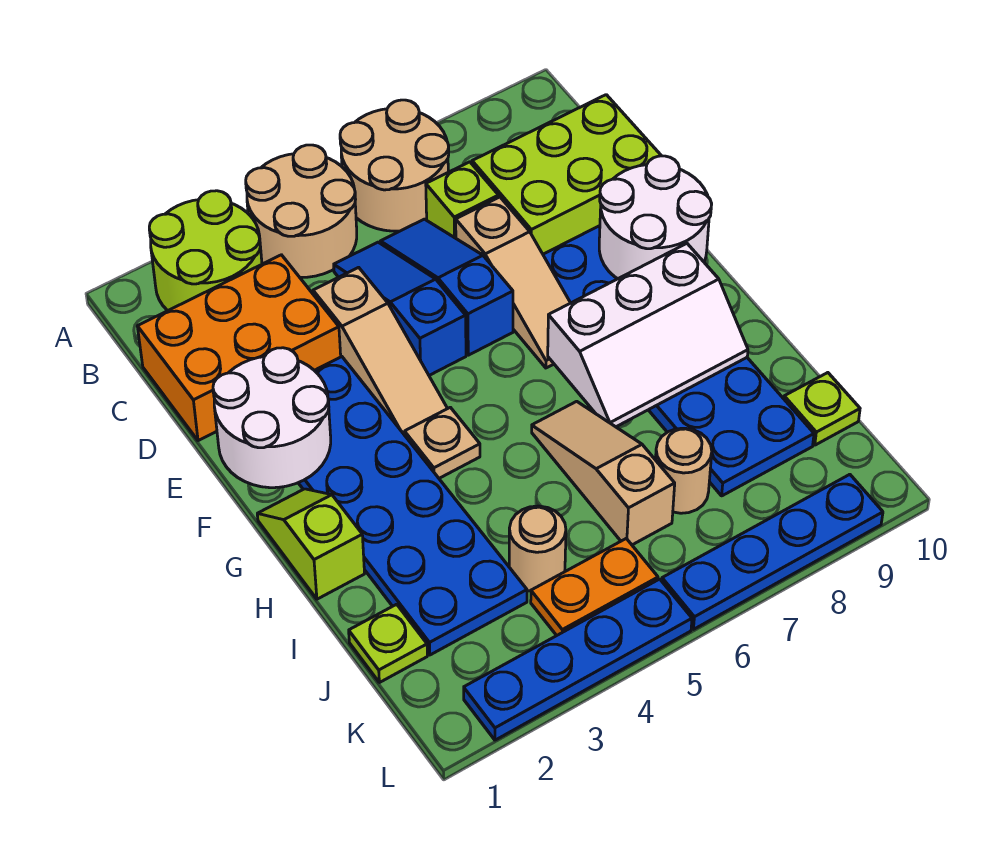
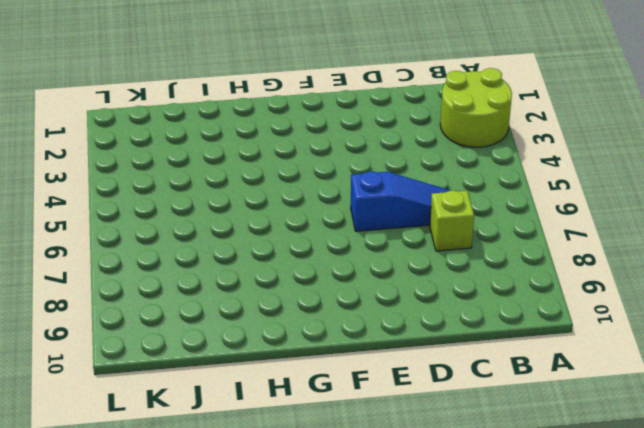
none -> tan 2x2 round brick [246,145,357,277]
none -> tan 2x2 round brick [340,100,449,231]
none -> orange 2x3 brick [137,255,341,441]

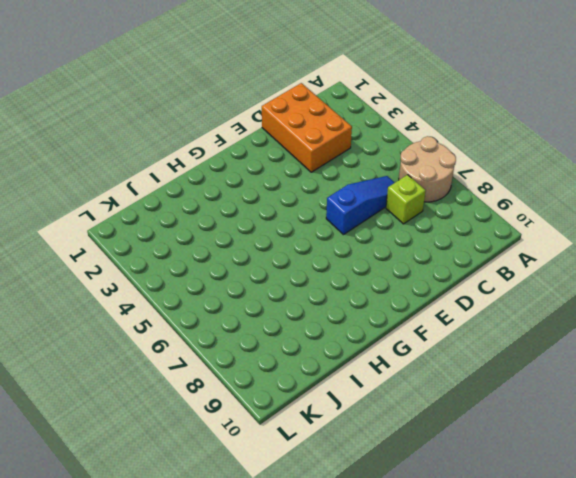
none -> lime 2x2 round brick [149,191,262,311]
none -> tan 2x2 round brick [246,145,357,277]
none -> blue 1x3 slope [334,242,466,375]

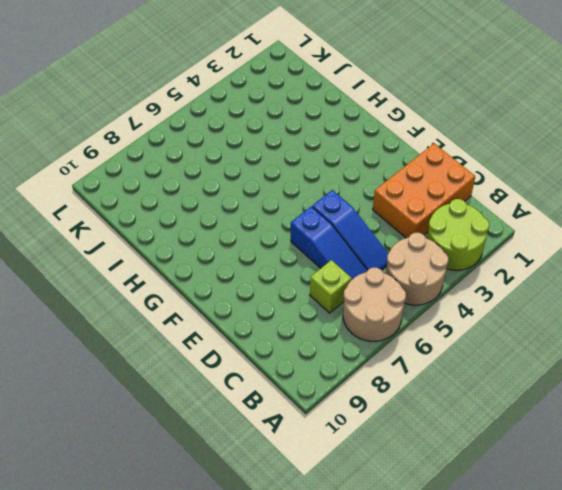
none -> lime 2x3 brick [472,95,661,254]
none -> tan 1x3 slope [313,267,448,435]
none -> tan 1x3 slope [456,197,570,368]

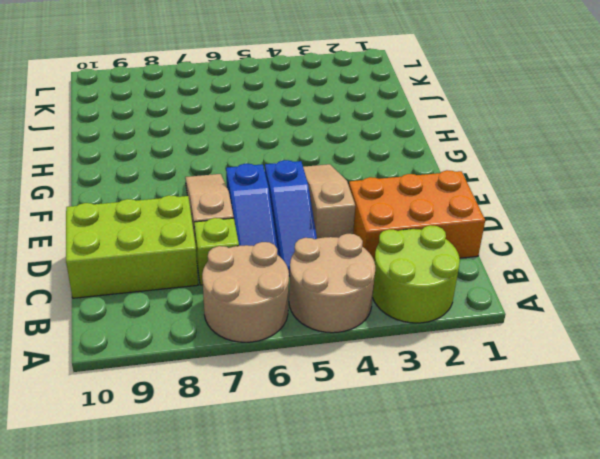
none -> blue 2x6 plate [299,357,527,655]
none -> blue 2x6 plate [543,226,814,496]
none -> lime 1x2 slope [257,489,365,599]

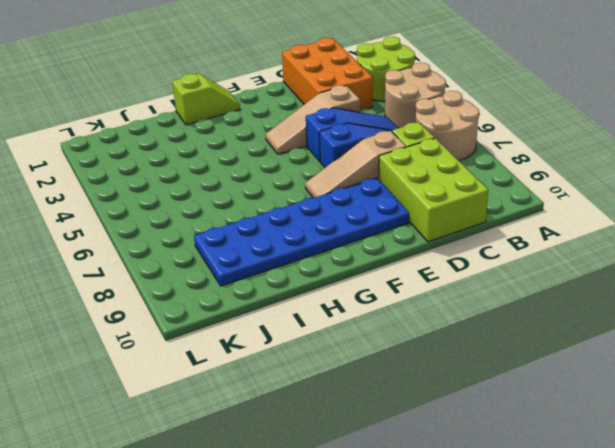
none -> blue 2x6 plate [299,357,527,655]
none -> tan 1x1 plate [405,407,480,478]
none -> tan 1x3 slope [532,401,675,545]

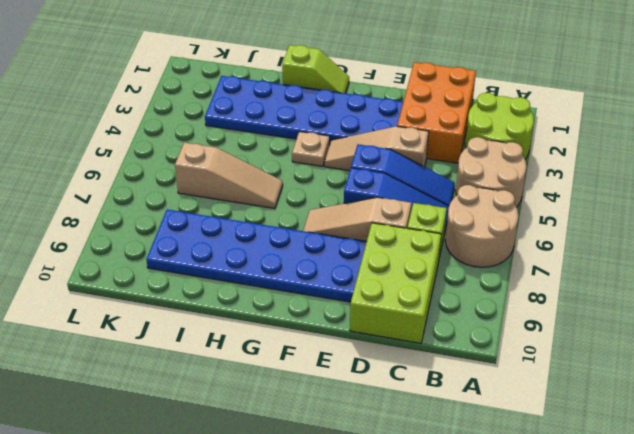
none -> lime 1x1 plate [349,604,427,683]
none -> tan 1x1 round brick [509,506,566,591]
none -> tan 1x1 round brick [656,428,712,513]

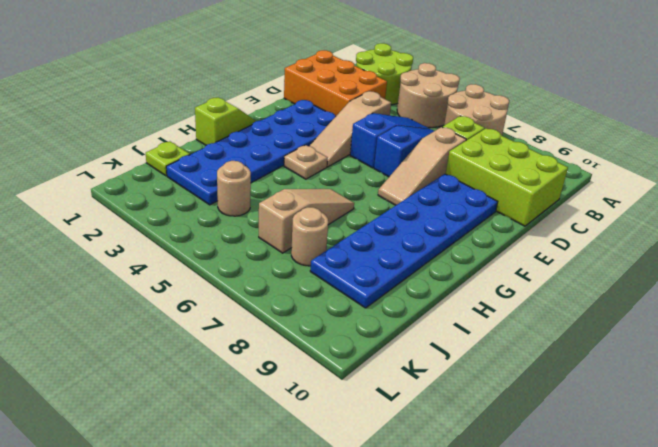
none -> lime 1x1 plate [784,373,860,445]
none -> orange 1x2 plate [531,539,658,635]
none -> blue 1x4 plate [464,579,692,740]

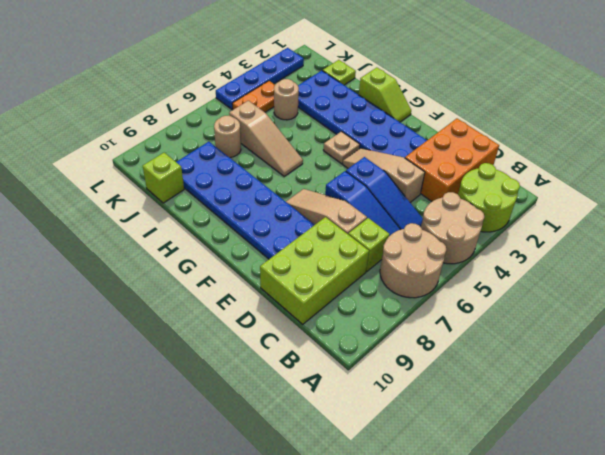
lime 1x1 brick [143,153,184,203] -> lime 1x1 plate [784,373,860,445]
none -> blue 1x4 plate [662,474,883,629]
none -> white 2x2 round brick [213,348,331,488]
none -> white 2x2 round brick [599,156,712,279]

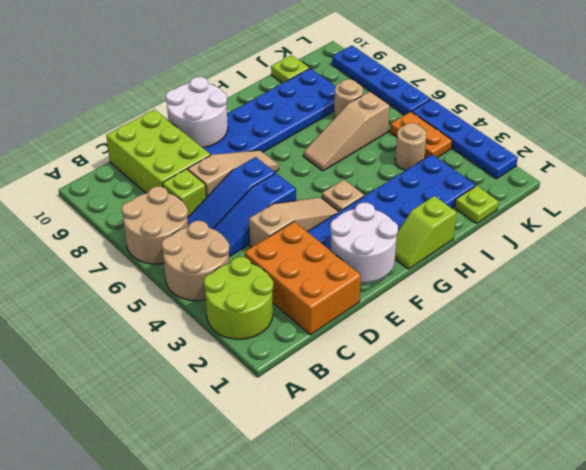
none -> white 2x3 slope [548,244,748,427]

